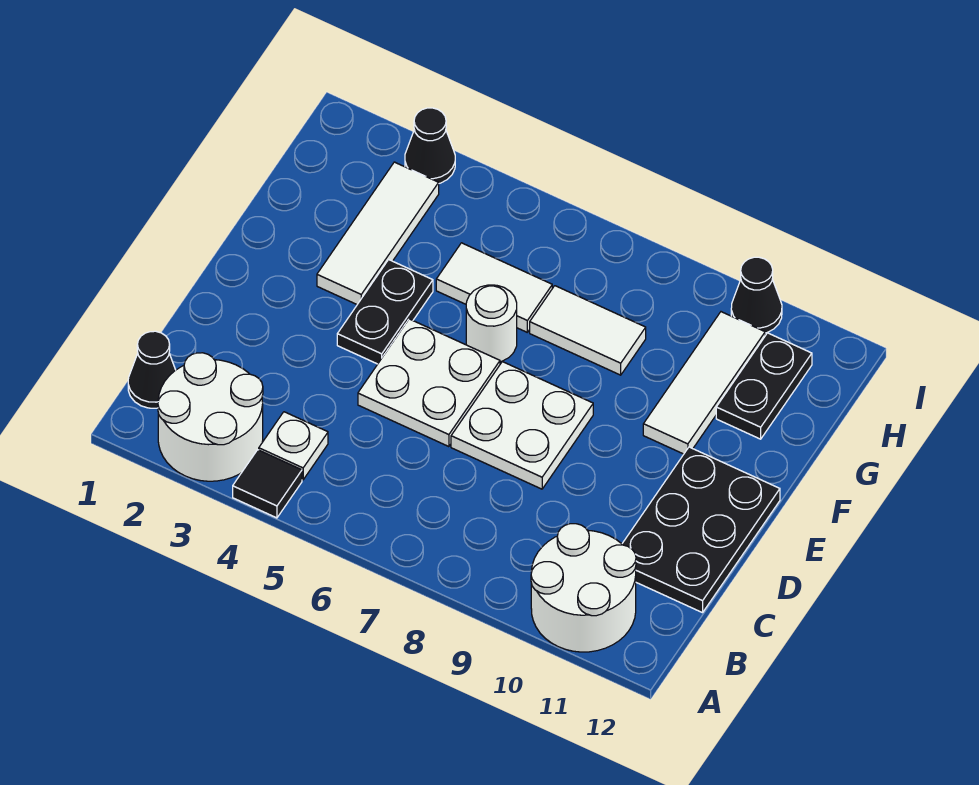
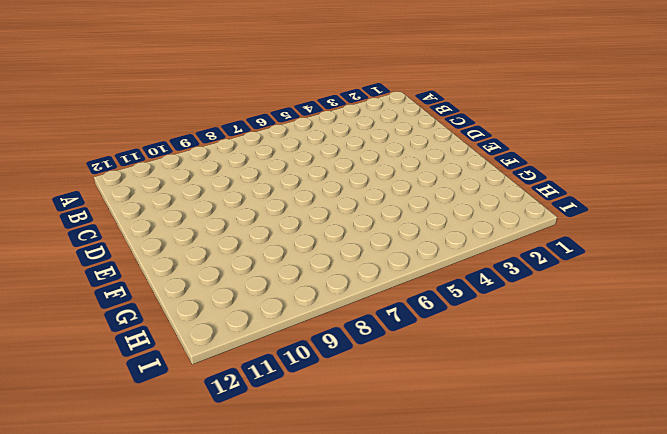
none -> white 2x2 round brick [158,353,263,481]
none -> black 1x1 tile [233,450,302,518]
none -> white 2x2 round brick [531,524,636,652]

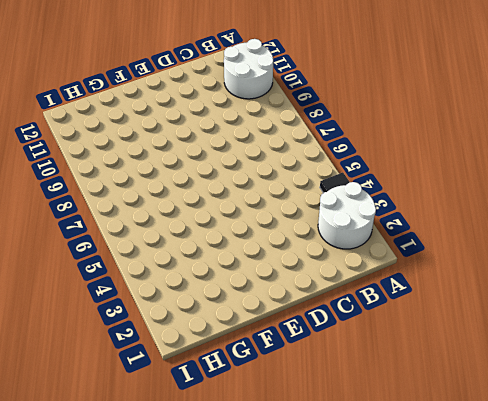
none -> black 1x1 cone [128,331,175,408]
none -> white 1x1 plate [259,412,328,480]
none -> black 2x3 plate [622,447,780,613]

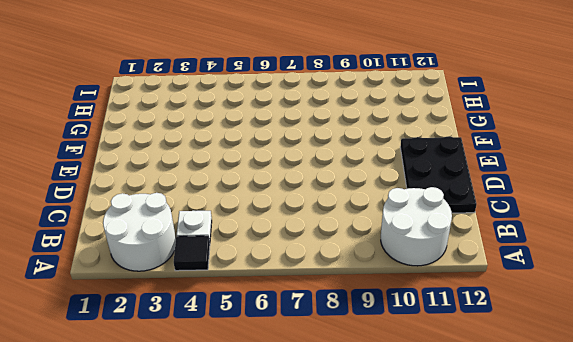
none -> black 1x1 cone [128,331,175,408]
none -> white 2x2 plate [358,319,500,447]
none -> white 2x2 plate [451,362,593,489]

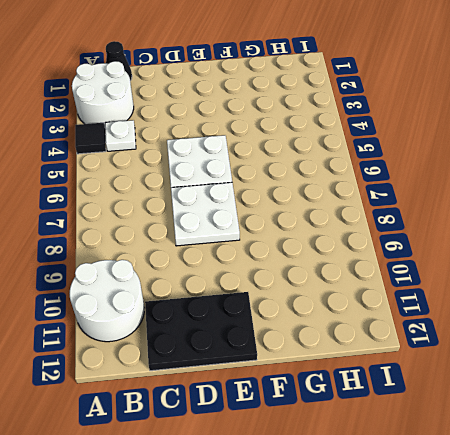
none -> black 1x2 plate [337,260,433,364]
none -> white 1x3 tile [317,162,439,304]
none -> white 1x1 round brick [466,285,517,362]

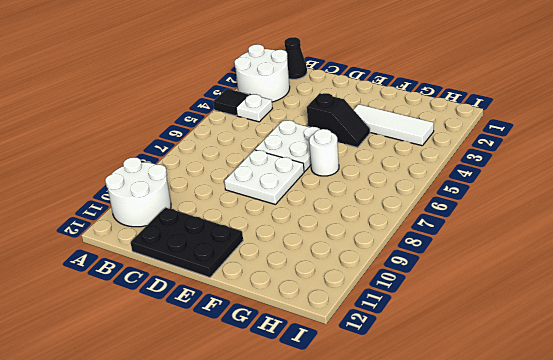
black 1x2 slope [307,93,370,147] -> black 1x2 plate [337,260,433,364]
none -> white 1x3 tile [643,312,765,454]
none -> white 1x2 tile [436,243,552,332]
none -> white 1x2 tile [530,286,646,375]

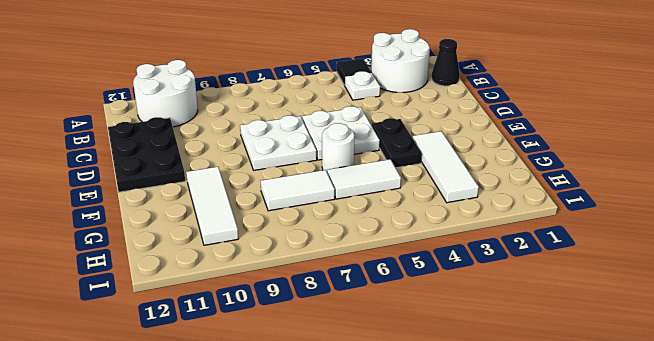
none -> black 1x2 plate [716,333,812,439]
none -> black 1x1 cone [405,108,455,183]
none -> black 1x1 cone [731,257,782,333]

